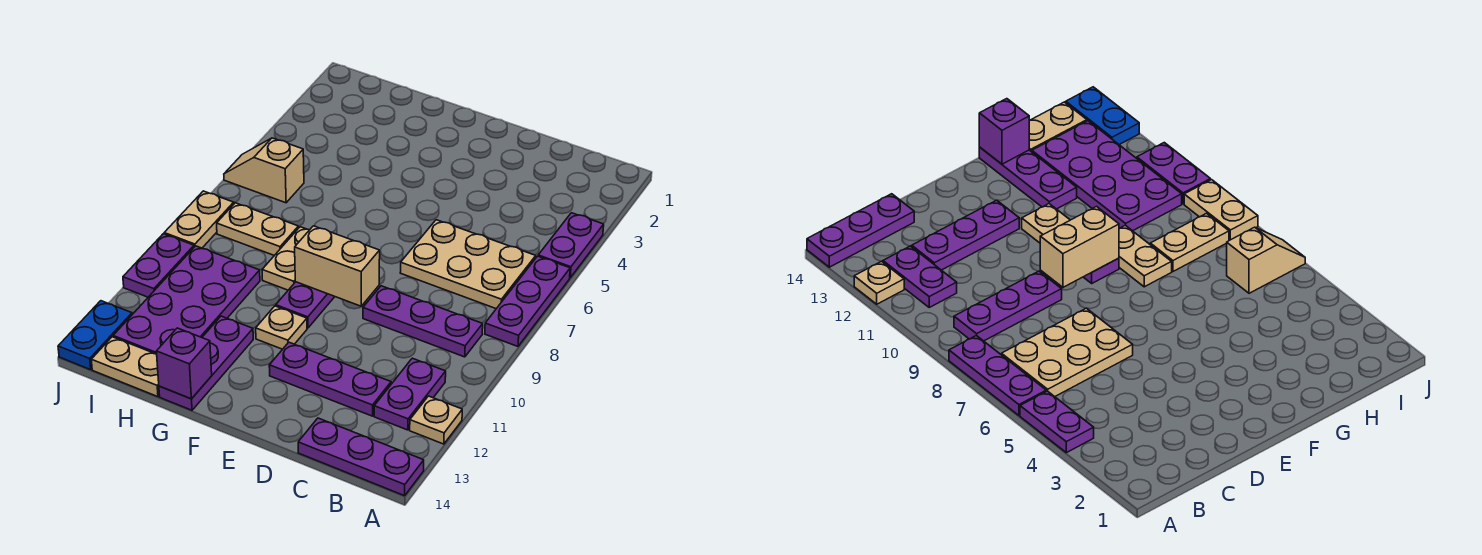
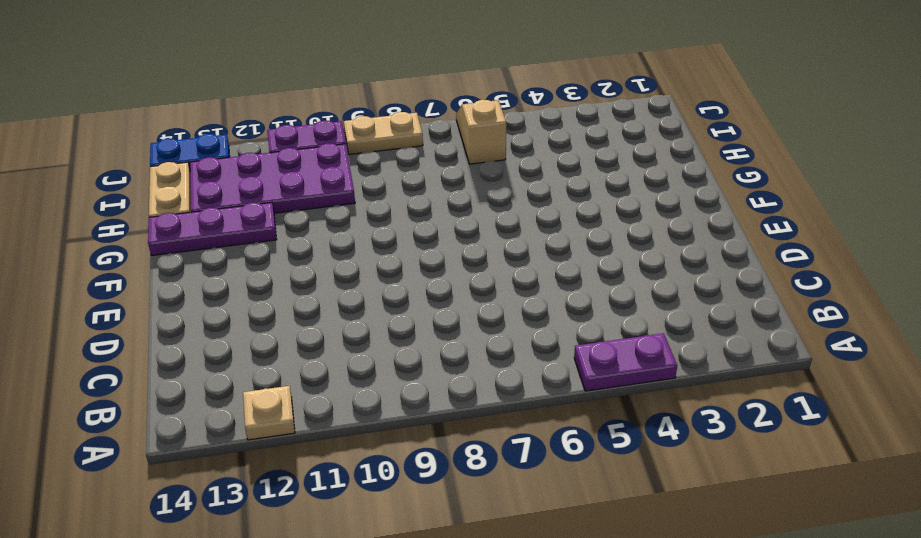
none -> purple 1x3 plate [485,256,570,346]
none -> purple 1x3 plate [298,418,424,496]
none -> tan 2x3 plate [400,220,536,309]

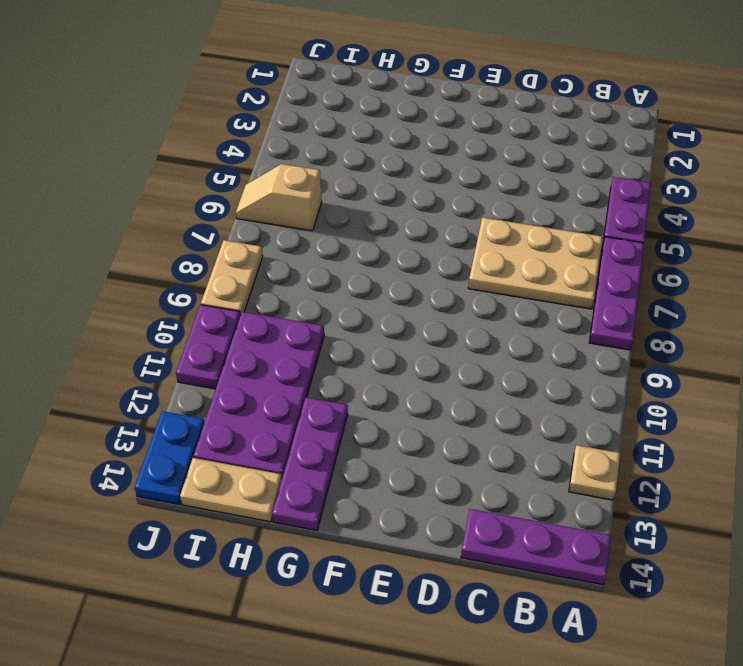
none -> purple 1x3 plate [363,286,483,357]
none -> purple 1x2 plate [374,358,446,430]
none -> purple 1x3 plate [269,342,391,416]

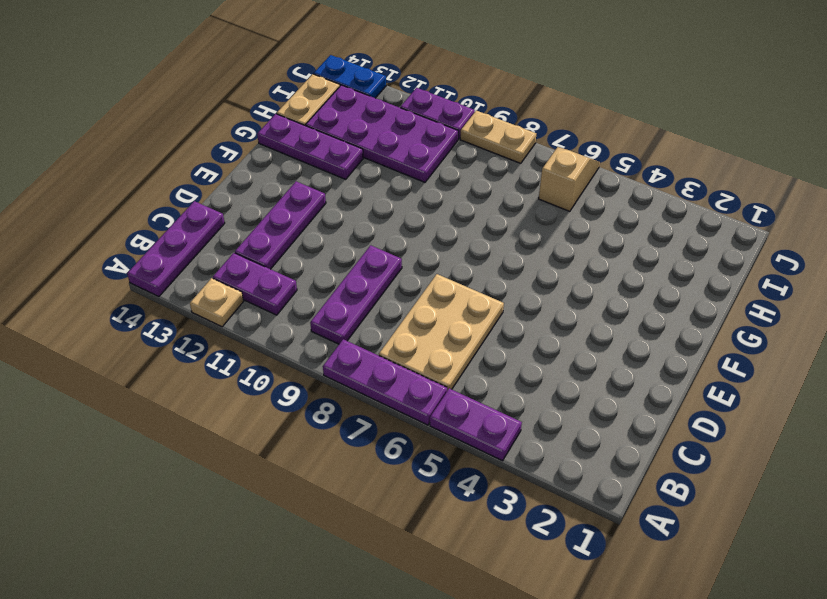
none -> purple 1x2 plate [276,282,335,328]
none -> tan 1x1 plate [256,306,307,349]
none -> tan 1x2 plate [262,227,309,290]

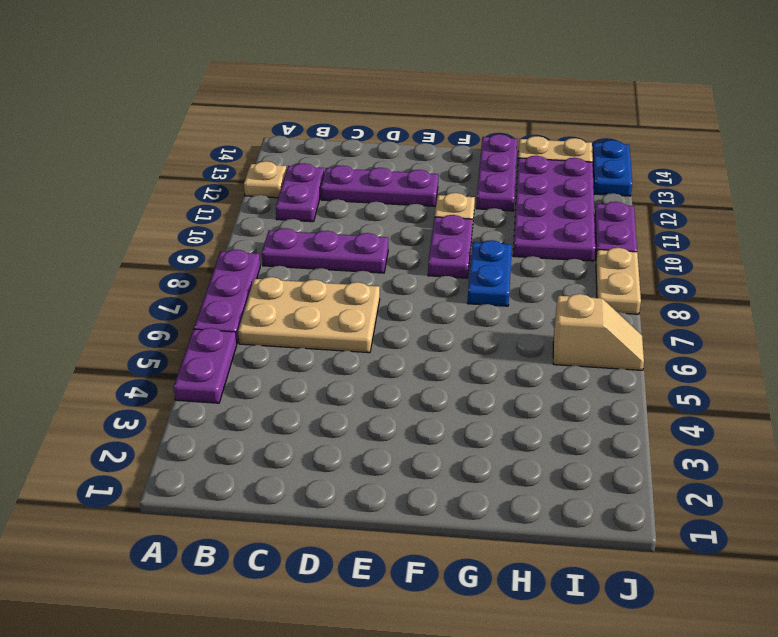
blue 1x2 plate [467,240,512,306] -> tan 1x2 plate [262,227,309,290]
none -> purple 1x3 plate [298,418,424,496]
none -> tan 1x2 plate [217,203,298,255]
none -> tan 1x2 brick [295,226,380,306]

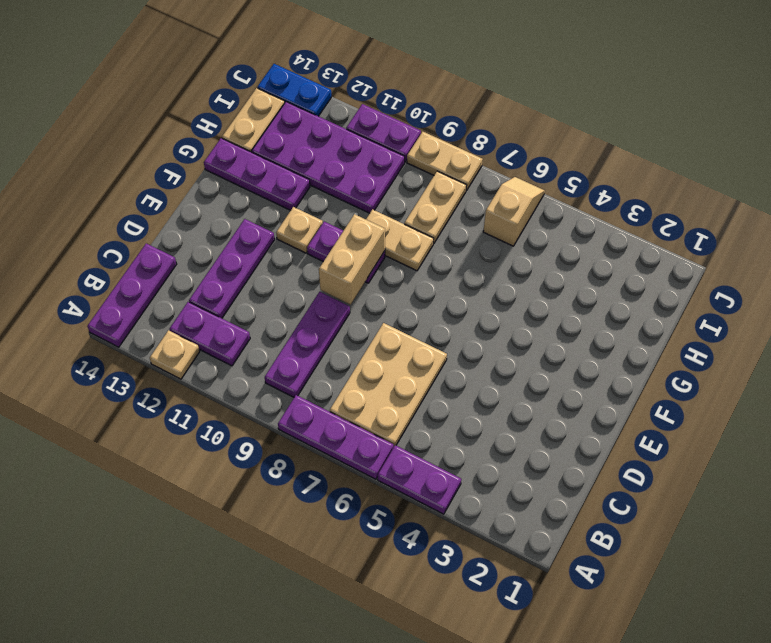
none -> purple 1x1 brick [156,328,212,399]

